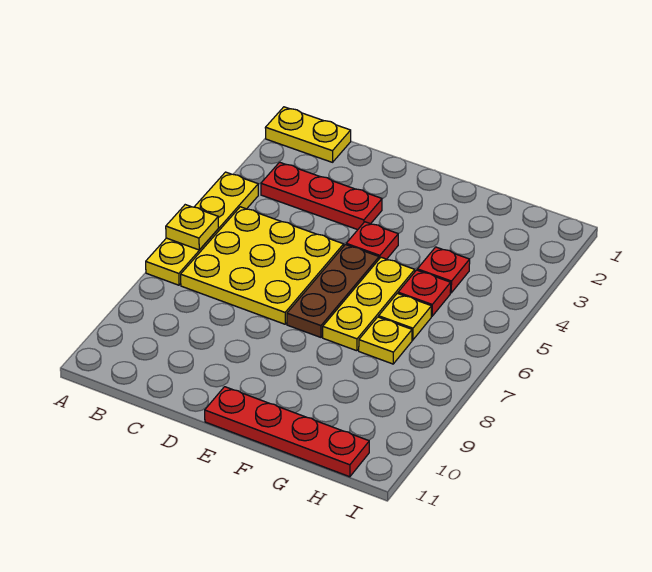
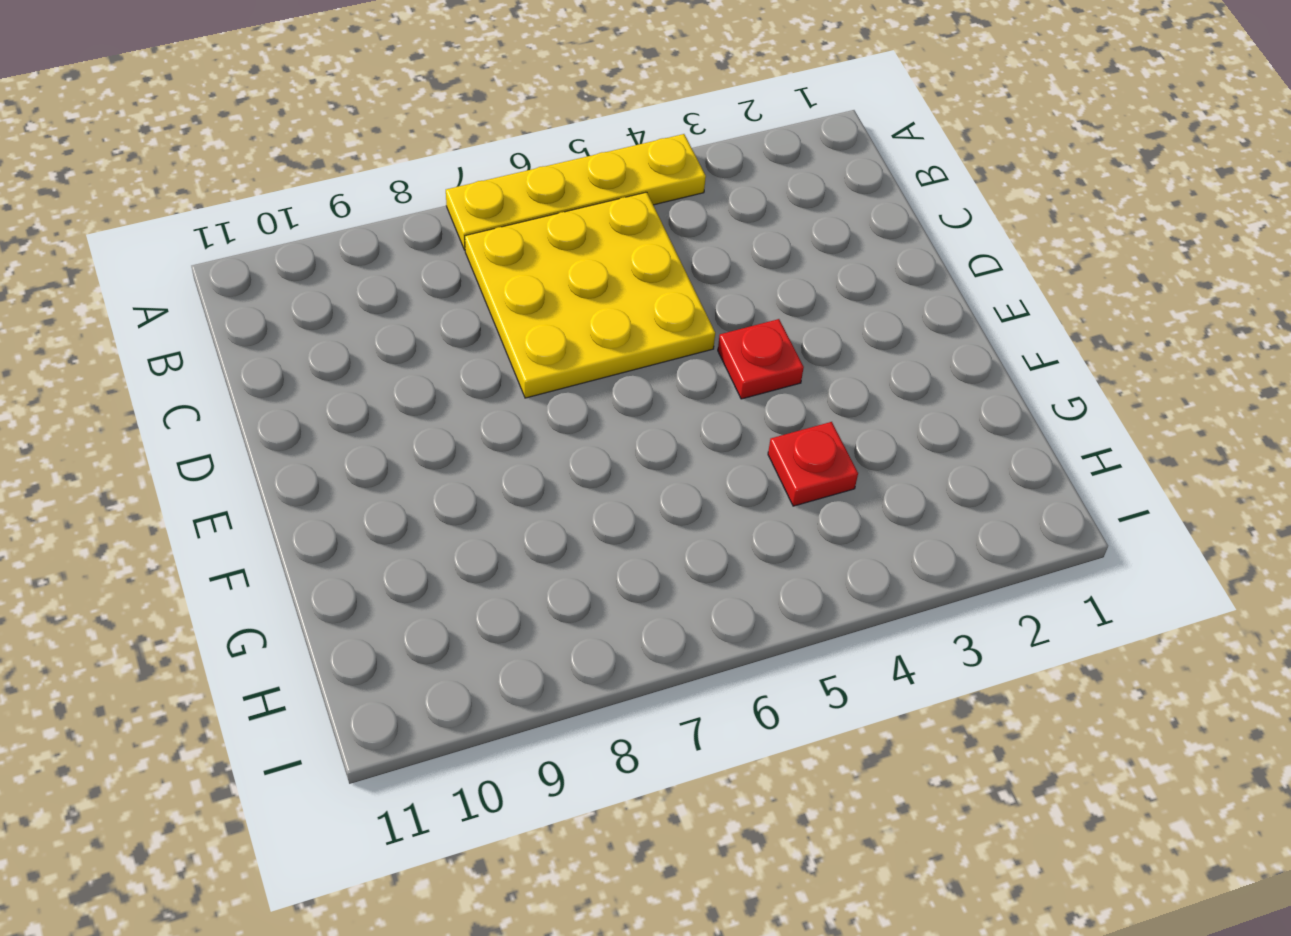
none -> yellow 1x2 plate [265,107,351,162]
none -> red 1x3 plate [261,162,382,230]
none -> brown 1x3 plate [287,245,379,337]

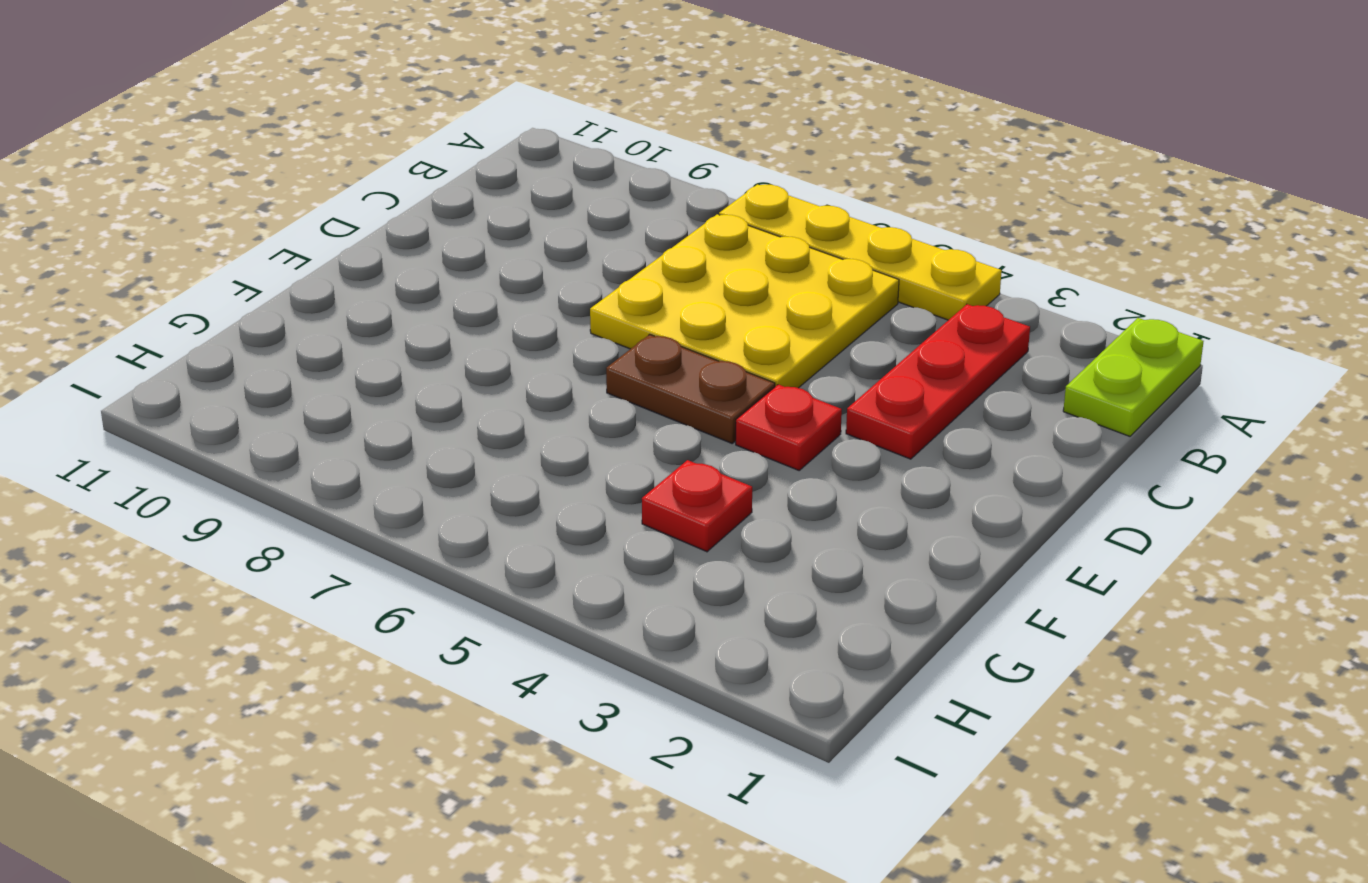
lime 1x2 plate [1063,318,1204,436] -> yellow 1x2 plate [265,107,351,162]
brown 1x2 plate [606,334,775,443] -> brown 1x3 plate [287,245,379,337]
none -> red 1x4 plate [205,387,369,477]
none -> yellow 1x3 plate [323,257,415,351]
none -> red 1x1 plate [398,270,451,316]

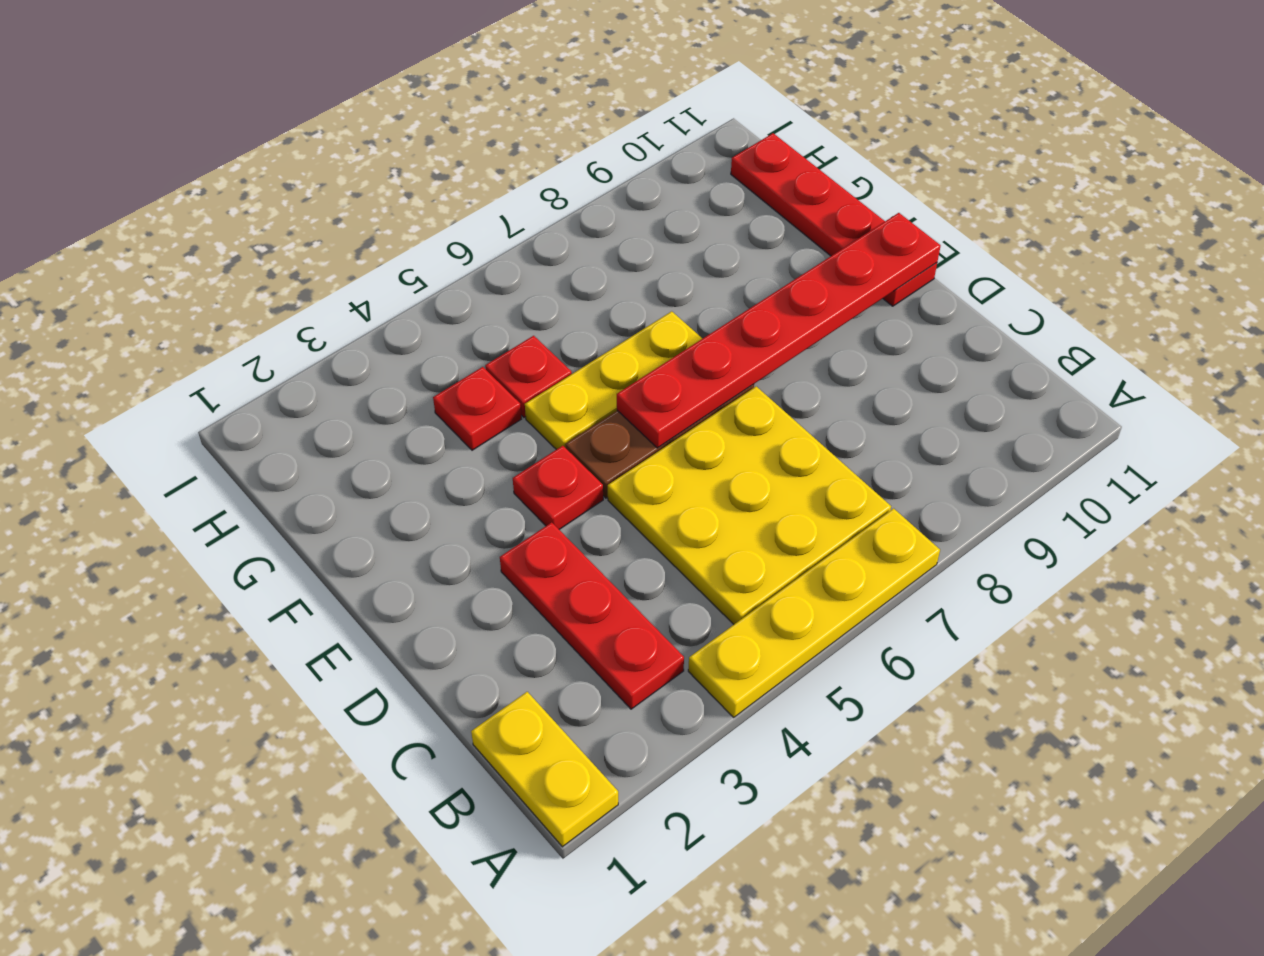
red 1x6 plate [617,213,940,448] -> none
none -> yellow 1x1 plate [379,293,431,340]
none -> yellow 1x1 plate [359,317,412,364]
none -> yellow 1x1 plate [166,205,219,250]

